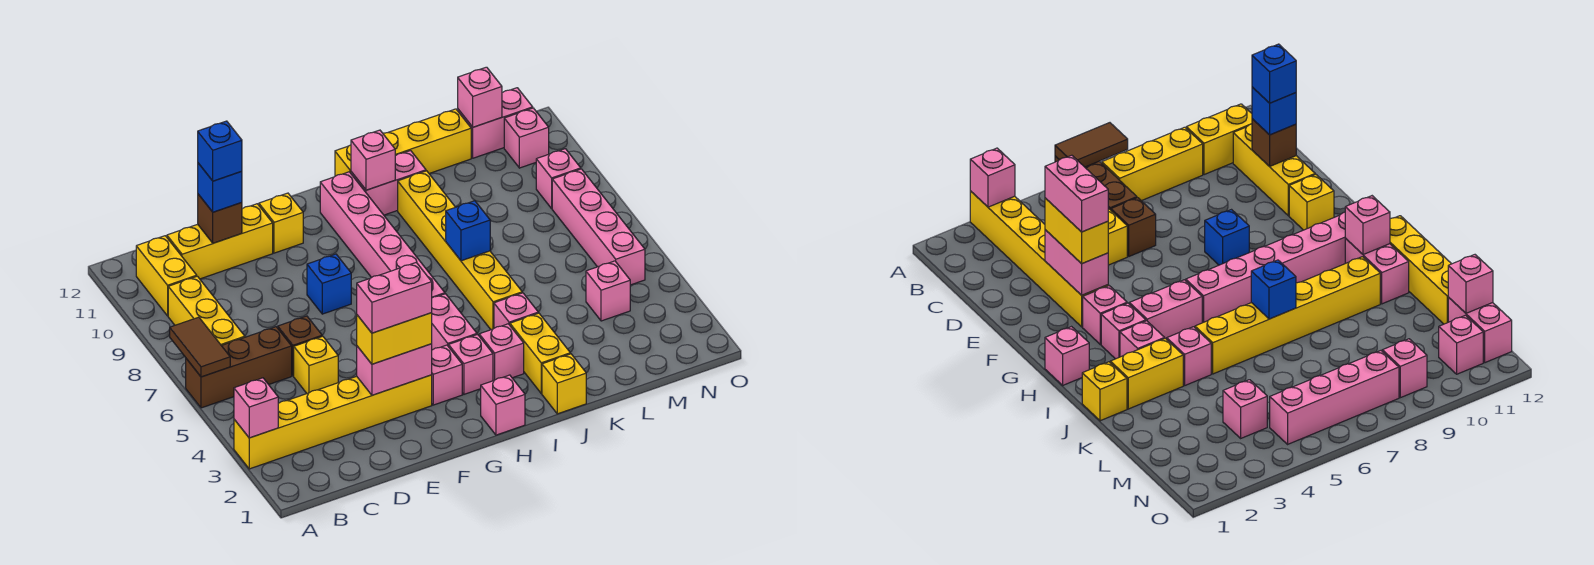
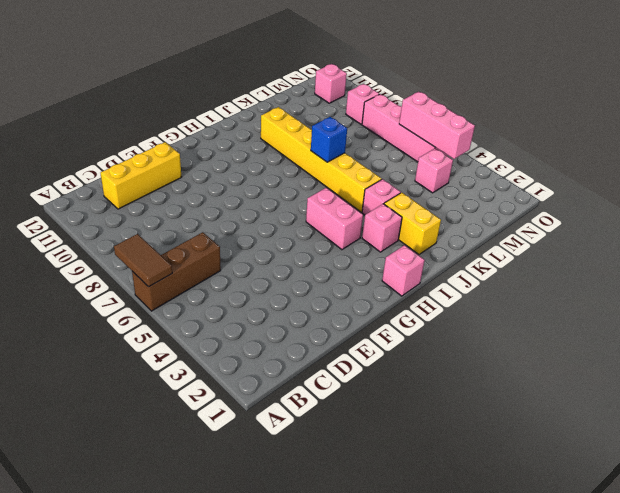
pink 1x3 brick [399,92,475,159] -> none
none -> yellow 1x6 brick [234,375,432,469]
none -> yellow 1x3 brick [168,276,245,346]
none -> yellow 1x2 brick [136,236,197,316]
none -> yellow 1x1 brick [294,336,338,393]

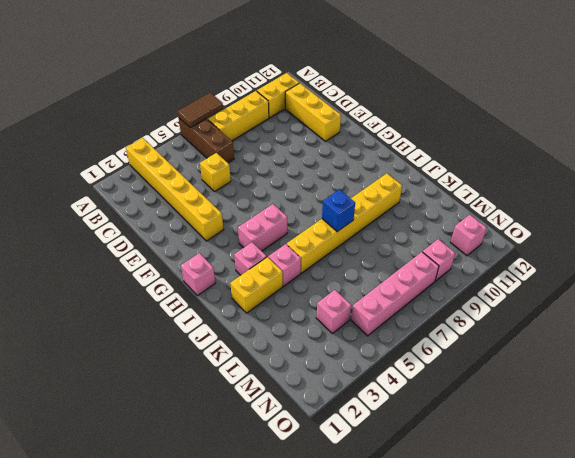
none -> brown 1x1 brick [278,316,322,376]
none -> blue 1x1 brick [307,254,351,314]
none -> yellow 1x1 brick [259,193,303,253]
none -> pink 1x1 brick [432,345,462,405]

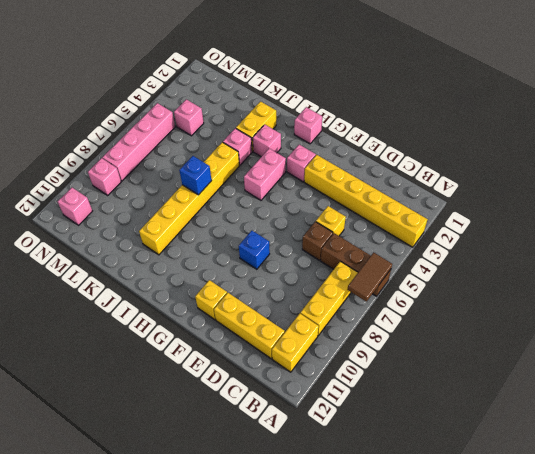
none -> pink 1x1 brick [449,334,493,394]
none -> pink 1x6 brick [320,172,445,298]
none -> pink 1x2 brick [351,151,426,215]
none -> yellow 1x4 brick [335,109,471,176]

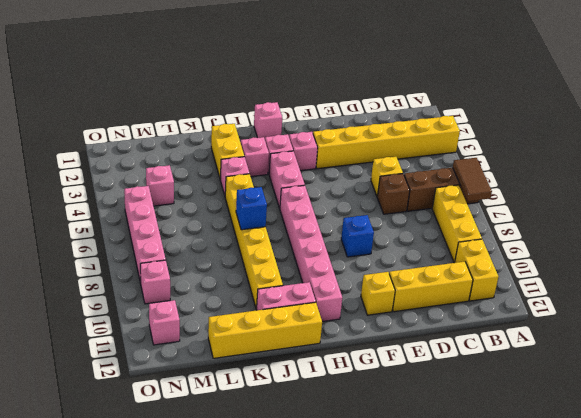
none -> yellow 1x1 brick [542,354,586,414]
none -> pink 1x2 brick [458,88,533,158]
none -> pink 1x1 brick [234,378,278,438]
none -> brown 1x1 brick [198,194,242,243]

